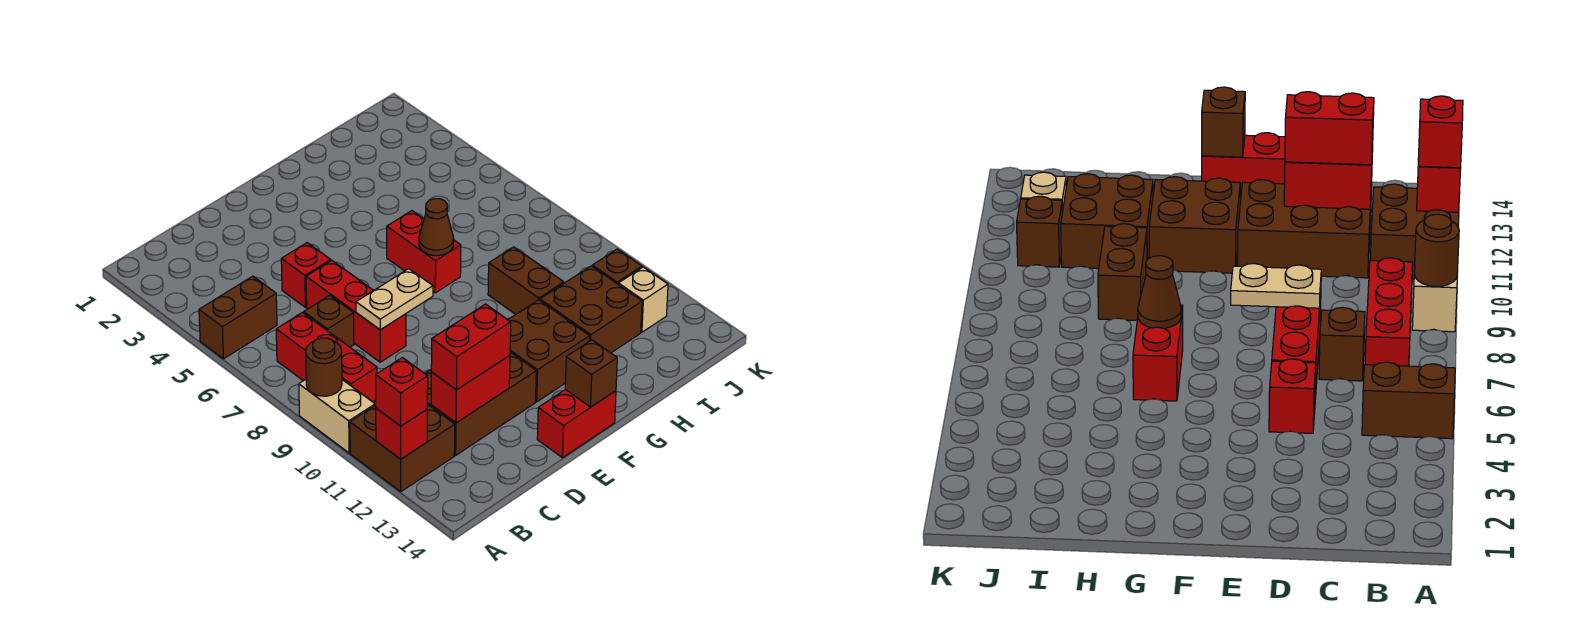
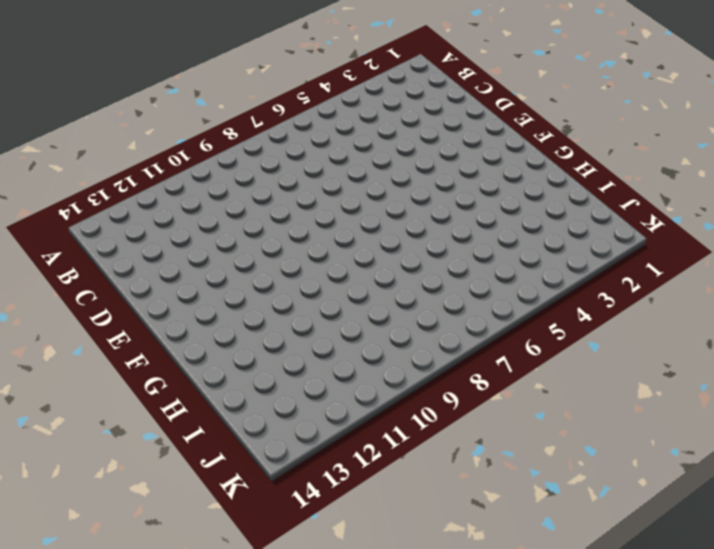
none -> brown 1x2 brick [199,276,277,359]
none -> tan 1x2 brick [299,379,375,453]
none -> brown 2x2 brick [350,404,455,492]

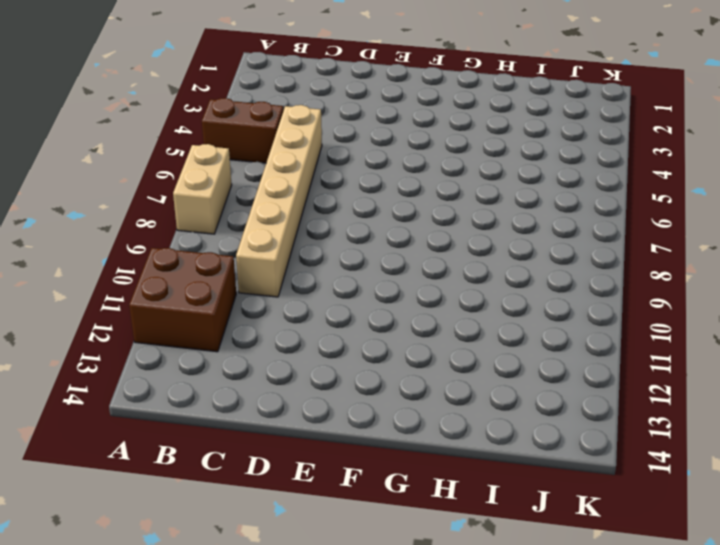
tan 1x2 brick [173,144,232,234] -> tan 1x2 brick moved to [299,379,375,453]
tan 1x6 brick [236,105,322,297] -> brown 1x1 brick [304,295,354,347]
none -> red 1x3 brick [276,313,377,402]
none -> brown 2x3 brick [425,352,536,455]
none -> red 1x1 brick [281,243,331,307]

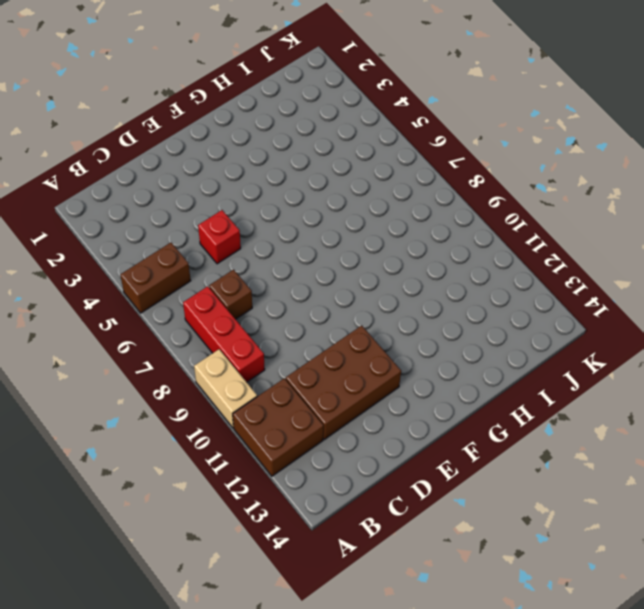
none -> red 1x3 brick [306,261,406,362]
none -> red 1x2 brick [537,389,616,458]
none -> brown 2x2 brick [508,300,590,402]

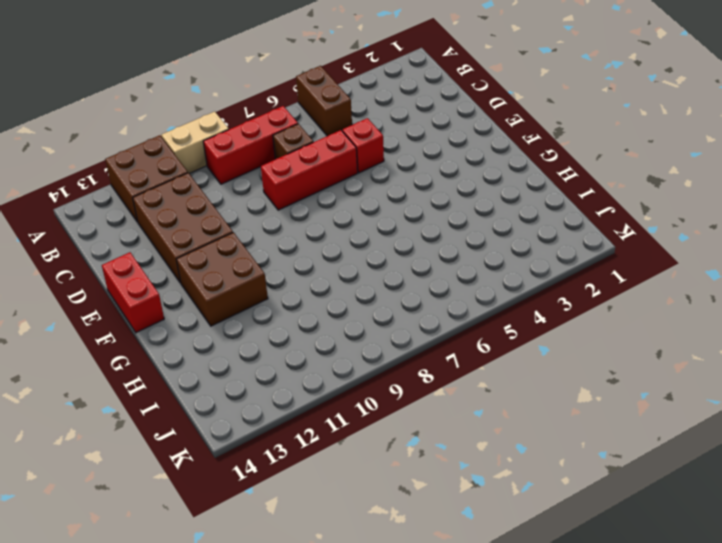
none -> red 1x2 brick [387,211,461,293]
none -> brown 1x2 brick [488,247,564,314]
none -> brown 2x2 brick [540,266,642,353]

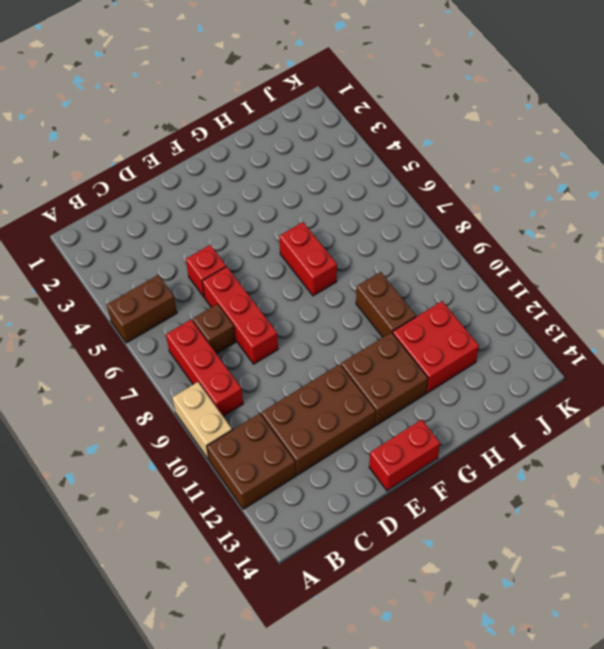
red 2x2 brick [393,301,479,393] -> brown 2x2 brick [540,266,642,353]
none -> brown 1x1 brick [592,249,642,284]
none -> tan 1x1 brick [618,267,668,332]
none -> brown 1x1 round brick [306,338,342,396]

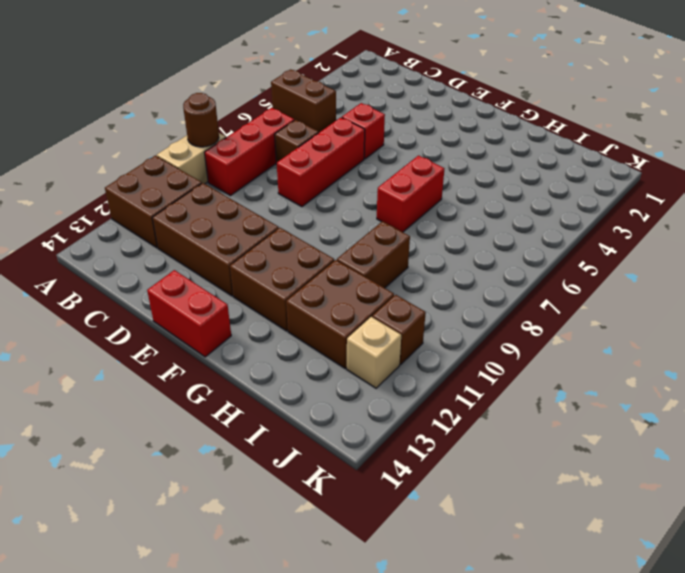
none -> red 1x1 brick [376,408,427,459]
none -> red 1x2 brick [431,355,510,423]
none -> tan 1x2 plate [356,269,433,330]

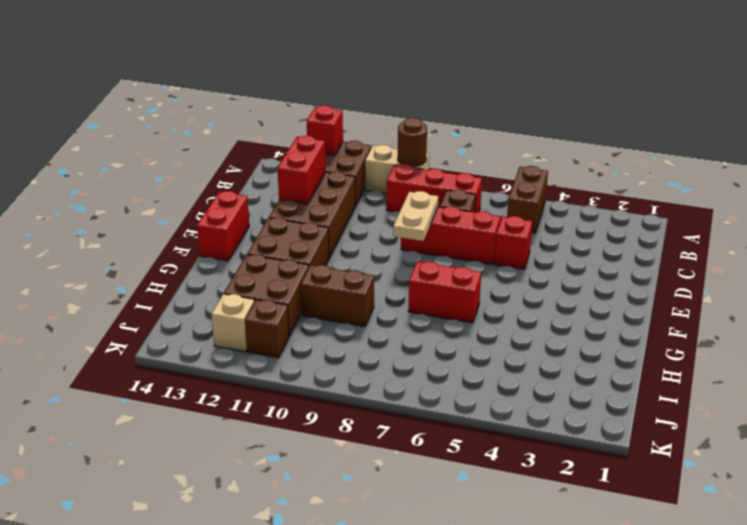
none -> brown 1x1 brick [565,340,617,407]
none -> brown 1x1 cone [419,199,454,256]
none -> red 1x1 brick [375,358,428,426]

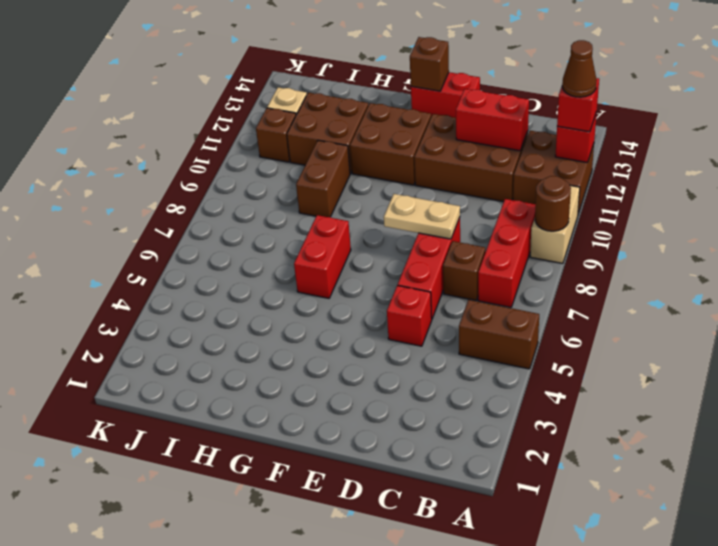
brown 1x1 cone [562,40,597,97] -> brown 1x1 cone moved to [419,199,454,256]
none -> red 1x2 brick [431,304,511,390]

